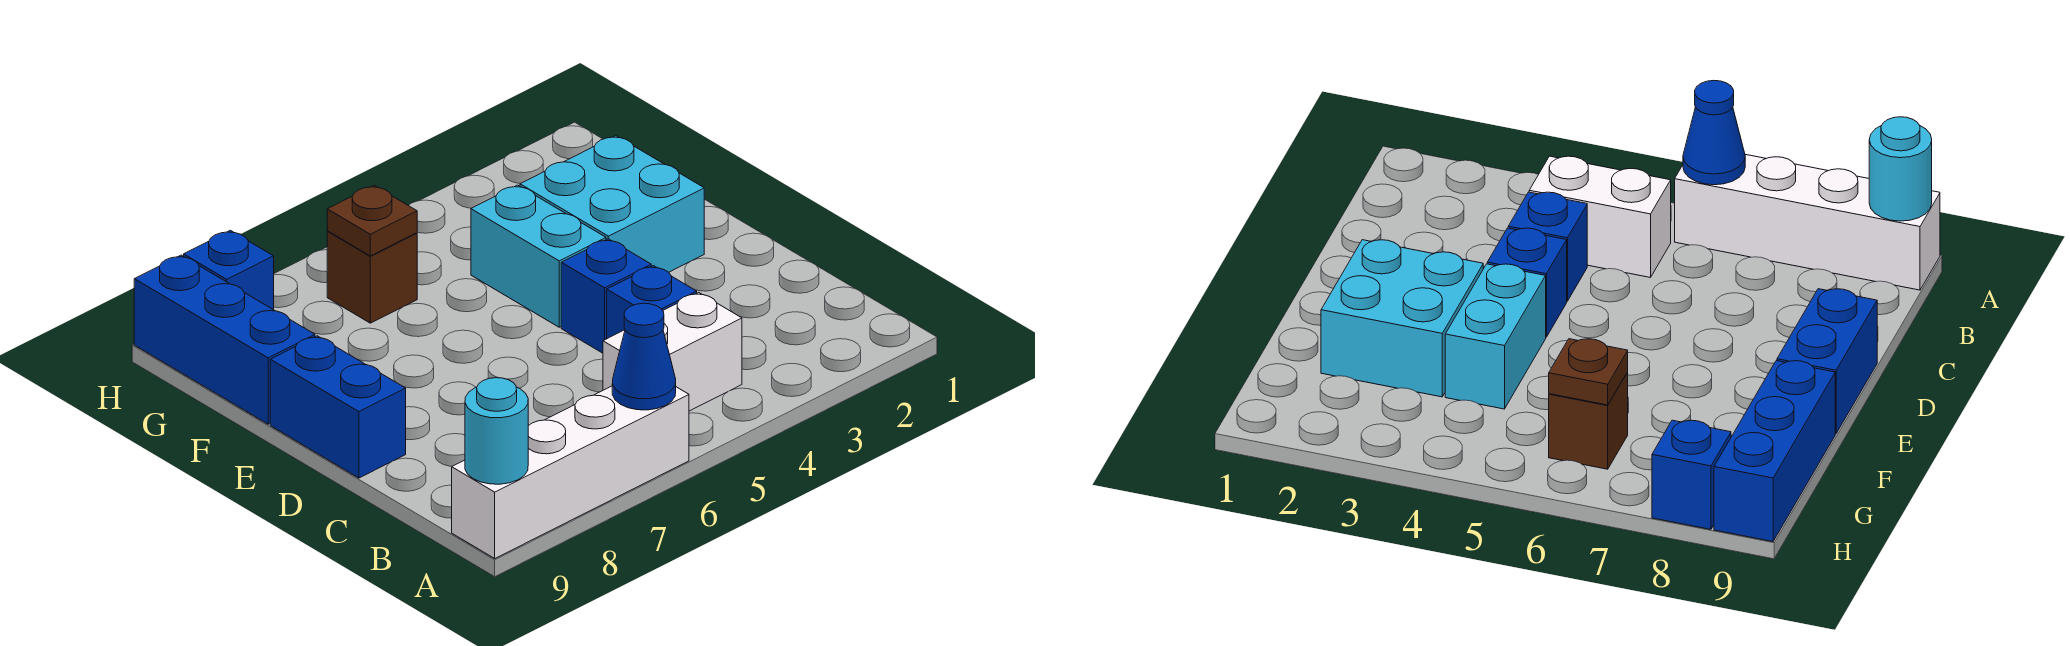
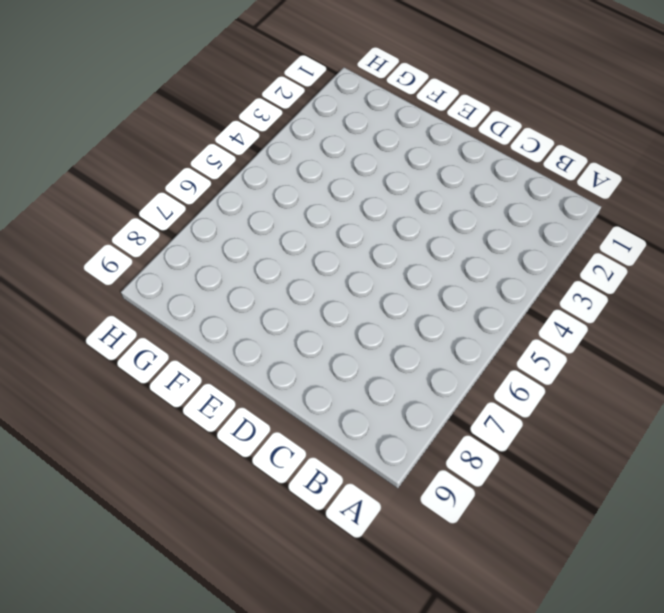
none -> white 1x4 brick [452,386,689,558]
none -> white 1x2 brick [603,293,742,411]
none -> blue 1x1 brick [607,266,697,339]

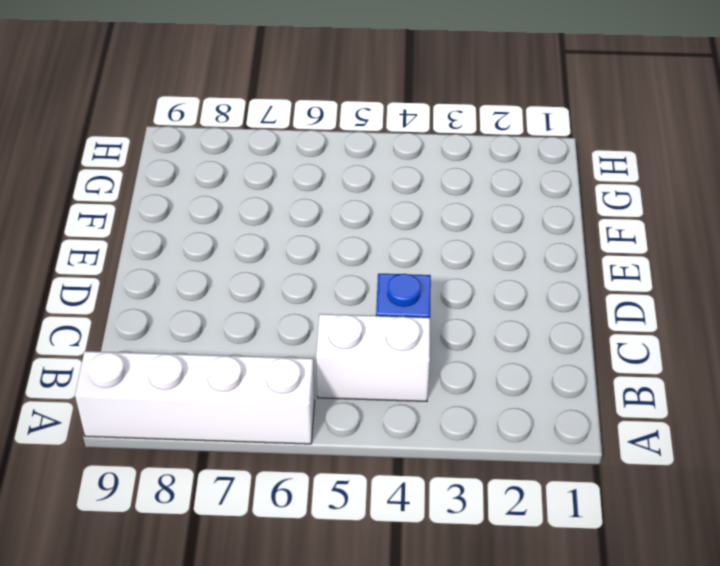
none -> blue 1x1 brick [561,239,651,353]
none -> blue 1x2 brick [270,336,406,478]
none -> cyan 2x2 brick [520,136,704,272]

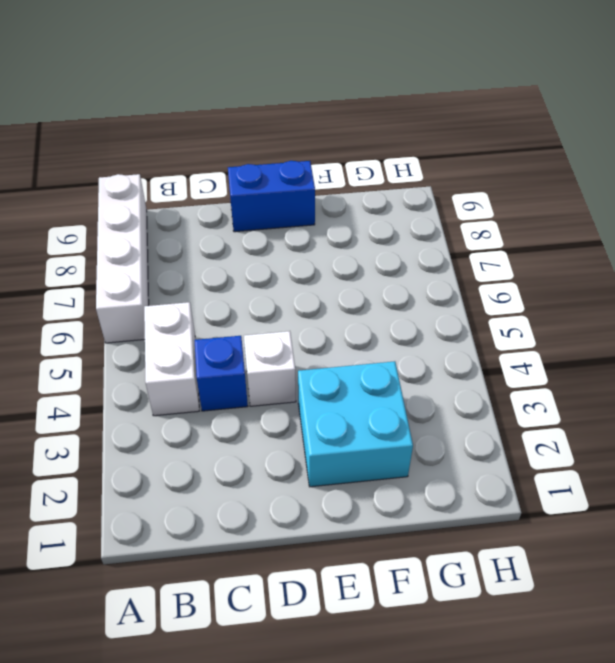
white 1x1 brick [244,331,296,406] -> blue 1x1 brick [561,239,651,353]
none -> cyan 1x2 brick [471,185,606,327]
none -> blue 1x3 brick [134,255,315,424]
none -> brown 1x1 brick [327,231,417,323]

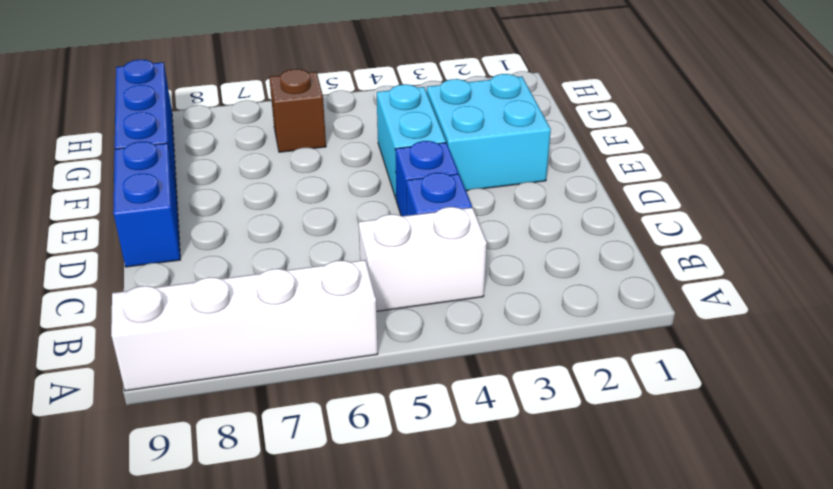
none -> blue 1x1 brick [184,230,274,310]
none -> blue 1x1 cone [612,303,676,410]
none -> cyan 1x1 round brick [465,378,528,484]

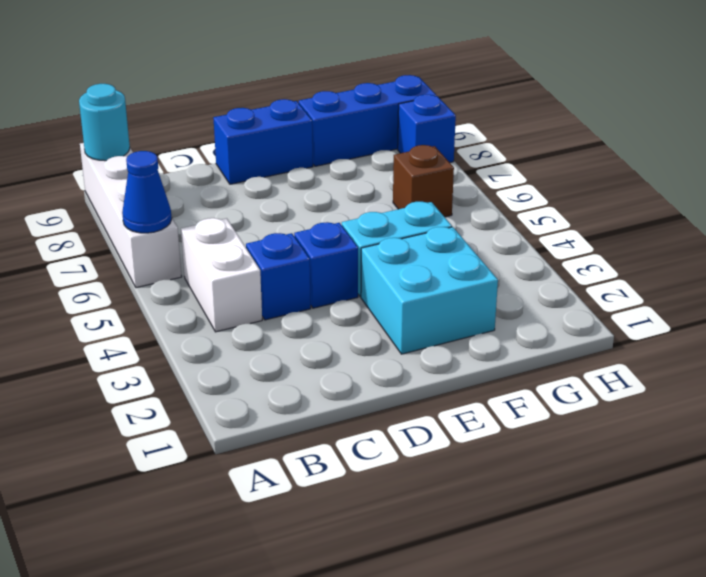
none -> brown 1x1 plate [327,186,417,256]

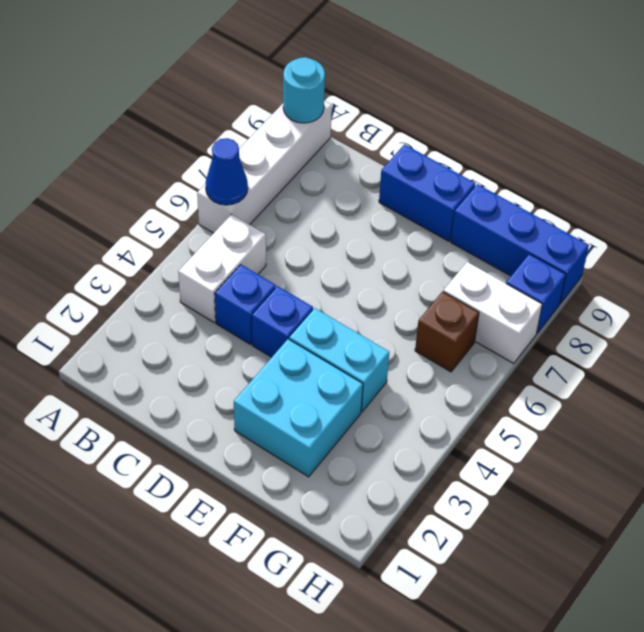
white 1x2 brick [443,262,542,364] -> none
none -> brown 1x1 plate [327,186,417,256]

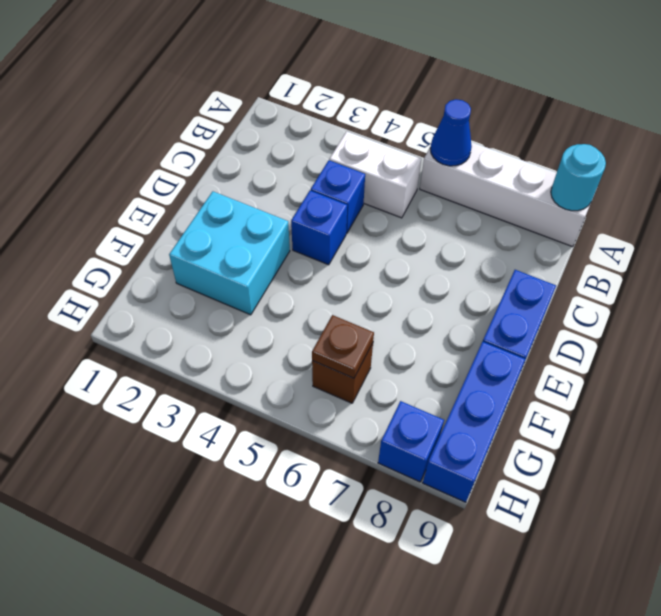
none -> cyan 1x2 brick [471,185,606,327]

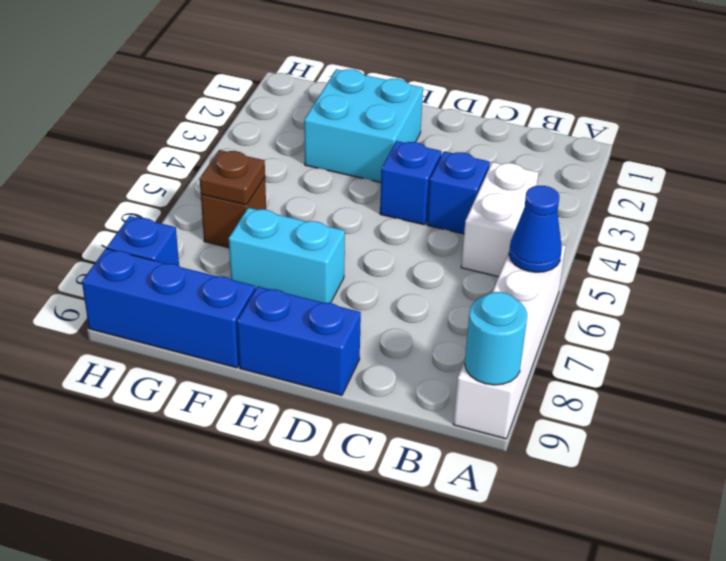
cyan 1x2 brick [229,208,345,303] -> cyan 1x2 brick moved to [471,185,606,327]

